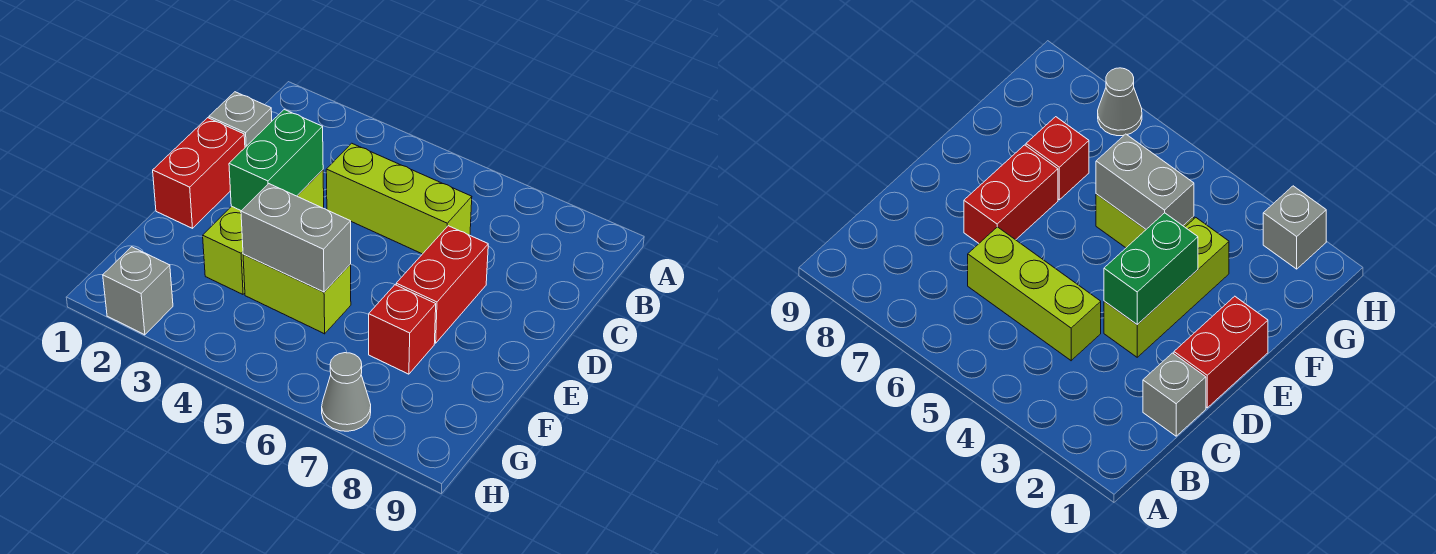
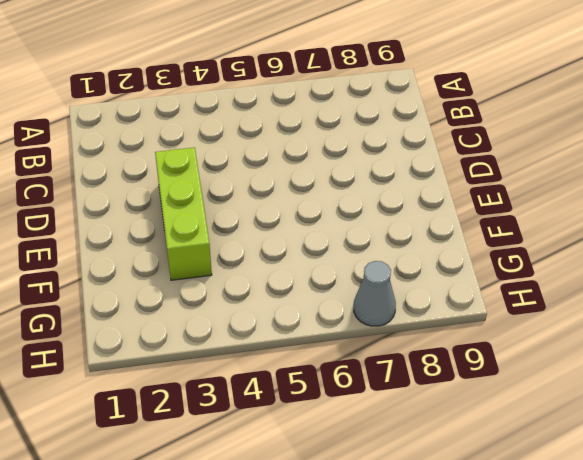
none -> grey 1x1 brick [209,92,272,147]
none -> lime 1x3 brick [326,143,472,254]

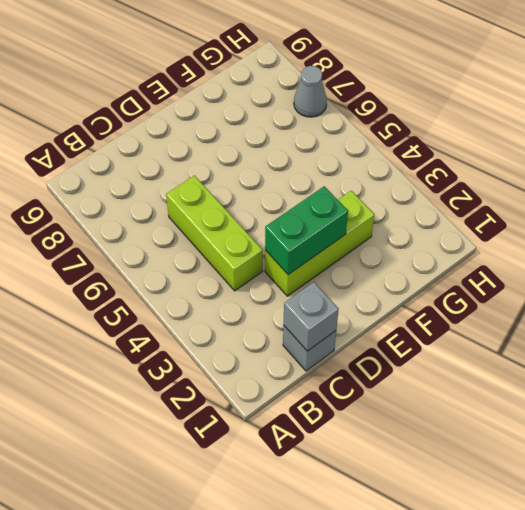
grey 1x1 brick [283,282,339,351] -> grey 1x1 brick moved to [103,247,173,335]
none -> red 1x2 brick [153,118,245,228]
none -> red 1x2 brick [396,226,488,343]

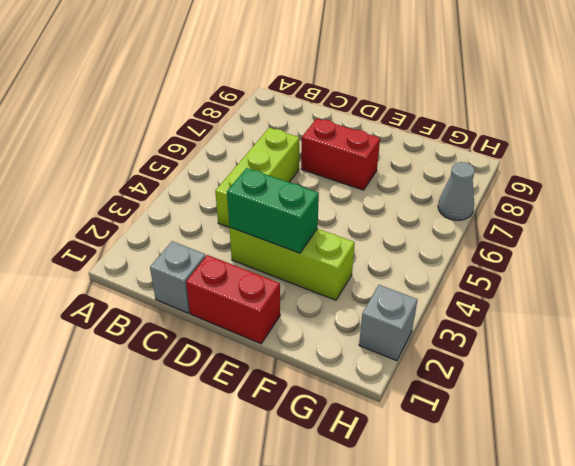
none -> lime 1x2 brick [243,254,351,334]
none -> red 1x1 brick [369,285,436,374]

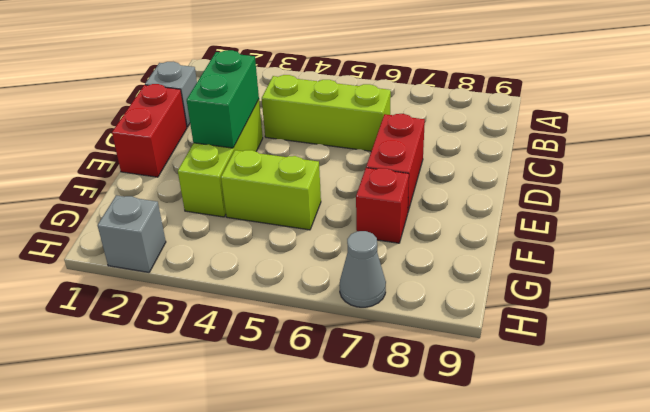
none -> grey 1x2 brick [241,184,351,292]

